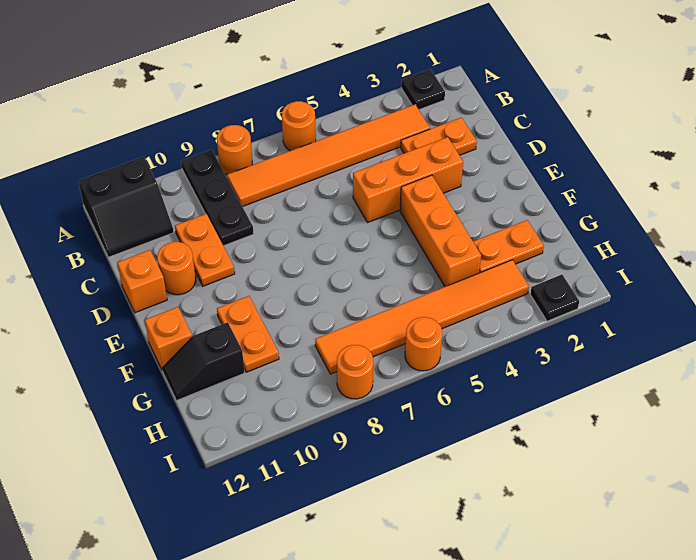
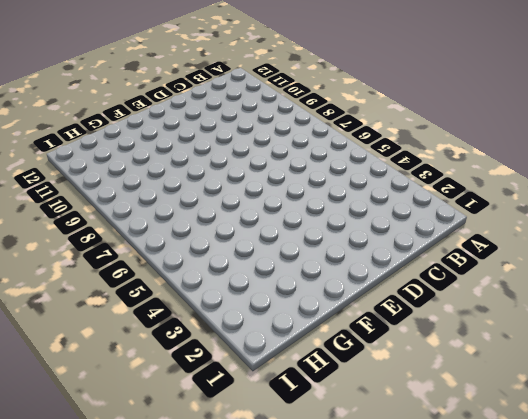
none -> black 1x1 plate [401,69,445,109]
none -> orange 1x1 round brick [282,101,316,151]
none -> orange 1x1 round brick [217,125,252,175]

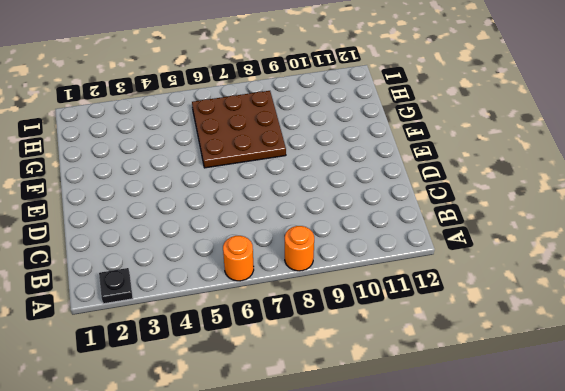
brown 3x3 plate [192,91,286,168] -> orange 1x6 tile [315,260,529,374]
none -> black 1x3 plate [181,150,254,246]
none -> black 2x2 slope [78,157,174,257]
none -> orange 1x6 tile [227,105,430,207]

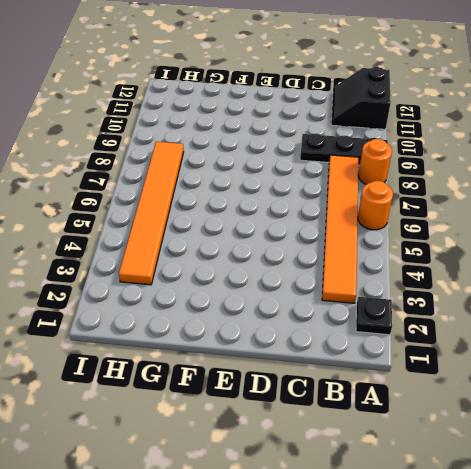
none -> orange 1x2 plate [401,117,477,155]
none -> orange 1x2 plate [175,214,235,286]
none -> orange 1x3 brick [353,137,463,223]

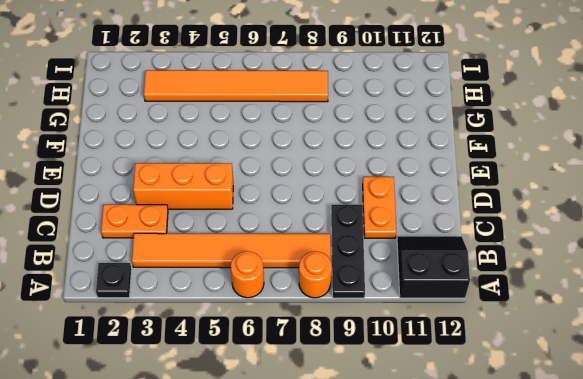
none -> orange 1x1 round brick [157,242,196,295]
none -> orange 1x1 brick [117,250,167,313]
none -> orange 1x3 brick [400,175,481,287]

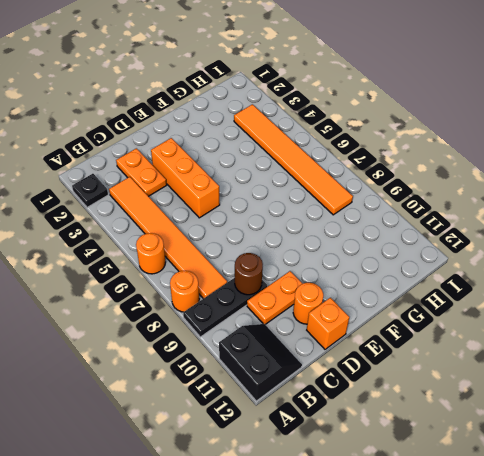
brown 1x1 round brick [235,253,263,295] -> none
none -> orange 1x3 brick [400,175,481,287]
none -> orange 1x2 plate [217,296,279,372]
none -> orange 1x1 brick [145,307,192,369]

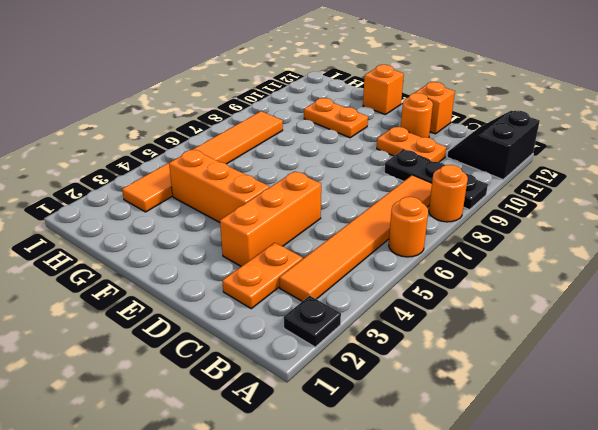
none -> orange 1x2 plate [473,220,544,273]
none -> black 1x2 slope [162,322,244,400]
none -> black 1x1 plate [530,275,579,321]

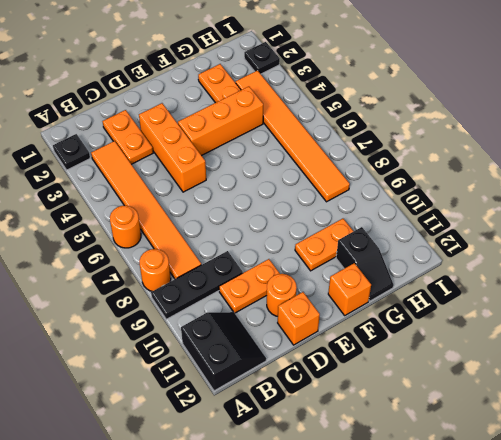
none -> orange 1x1 round brick [405,317,442,371]
none -> orange 1x1 round brick [337,345,373,399]

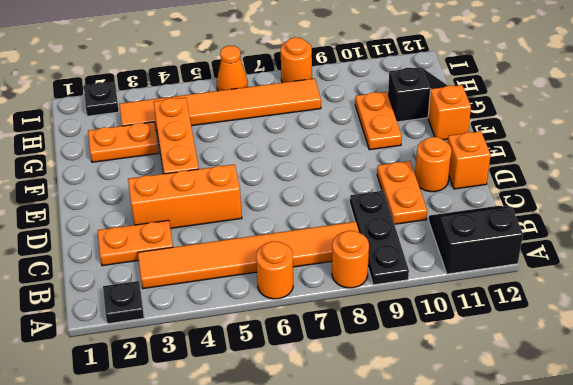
orange 1x1 cone [217,46,248,91] -> orange 1x1 round brick [405,317,442,371]

